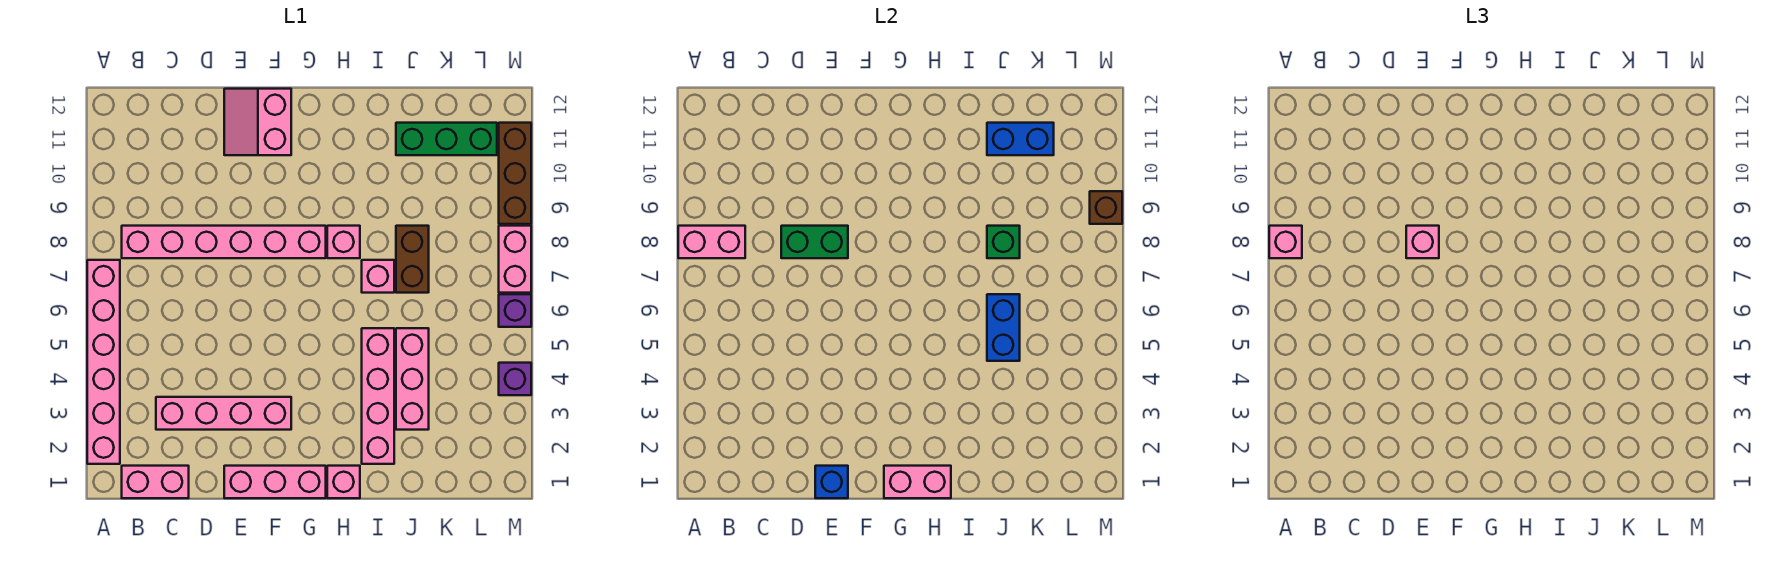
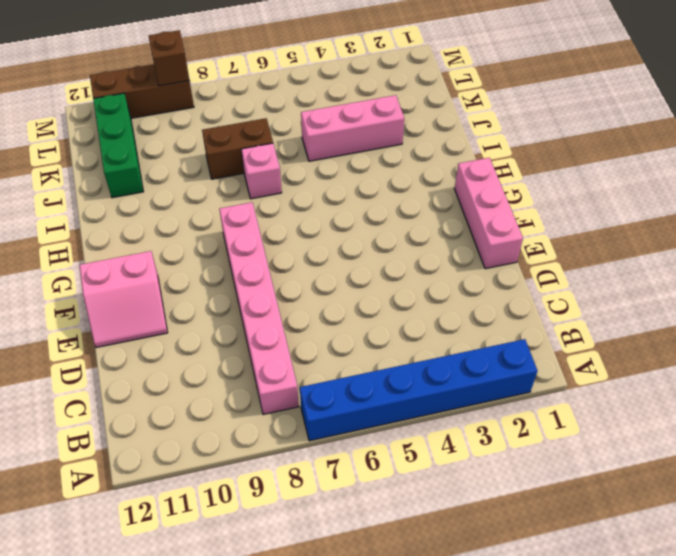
blue 1x6 brick [300,339,538,441] -> pink 1x6 brick [87,260,120,464]
none -> pink 1x2 brick [122,466,189,498]
none -> pink 1x4 brick [156,397,291,430]
none -> pink 1x1 brick [327,466,360,498]

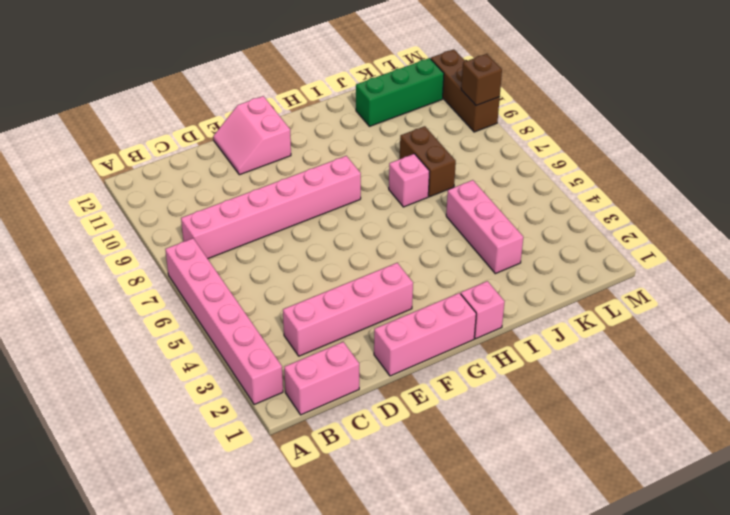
none -> pink 1x1 brick [327,226,360,258]
none -> pink 1x4 brick [362,328,394,464]
none -> purple 1x1 brick [499,363,531,395]

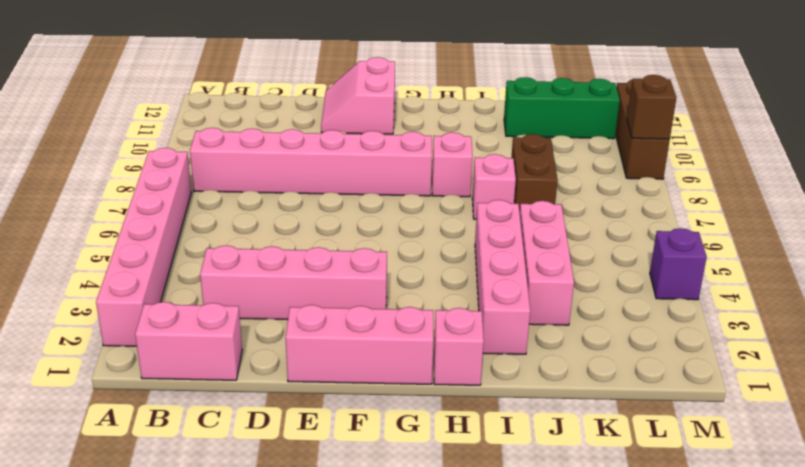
none -> purple 1x1 brick [499,294,531,327]
none -> pink 1x2 brick [499,226,531,293]
none -> pink 1x2 brick [678,226,745,258]

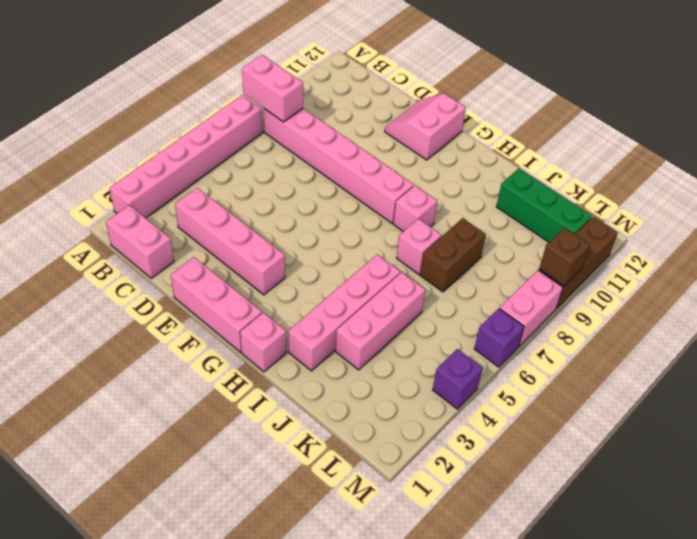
none -> green 1x2 brick [781,226,848,258]
none -> blue 1x1 brick [815,466,848,498]
none -> pink 1x2 brick [884,466,951,498]

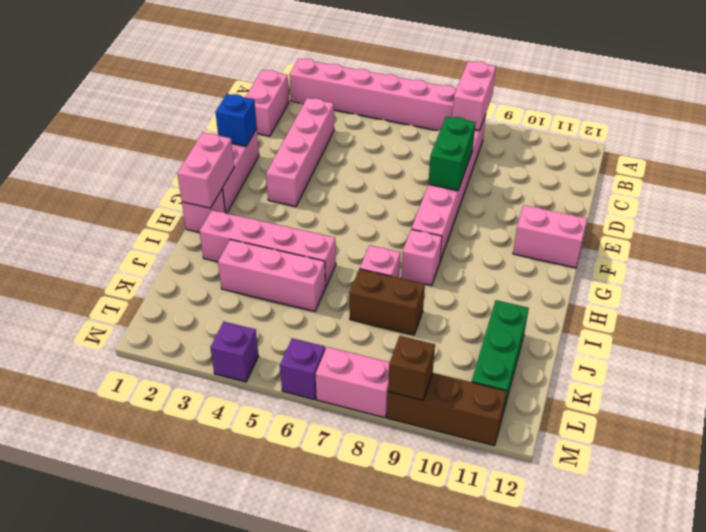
none -> blue 1x2 brick [987,294,1020,361]
none -> green 1x1 brick [987,226,1020,258]
none -> blue 1x2 brick [987,123,1054,155]

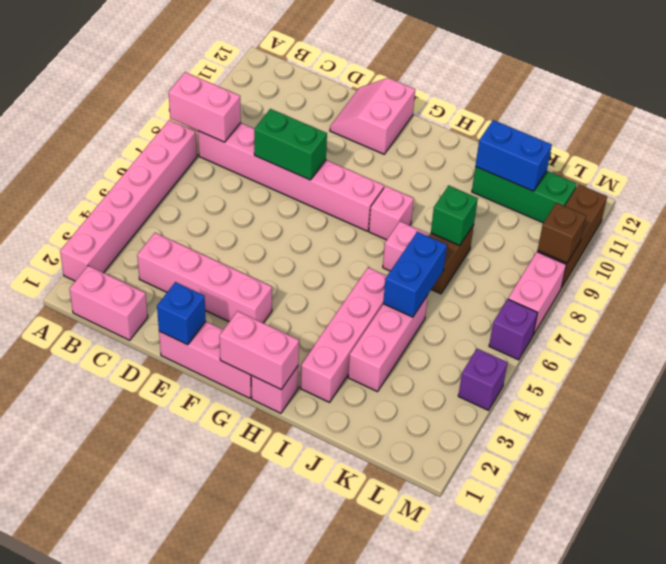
none -> pink 1x1 brick [1269,226,1302,258]
none -> pink 1x1 brick [1406,226,1439,258]

